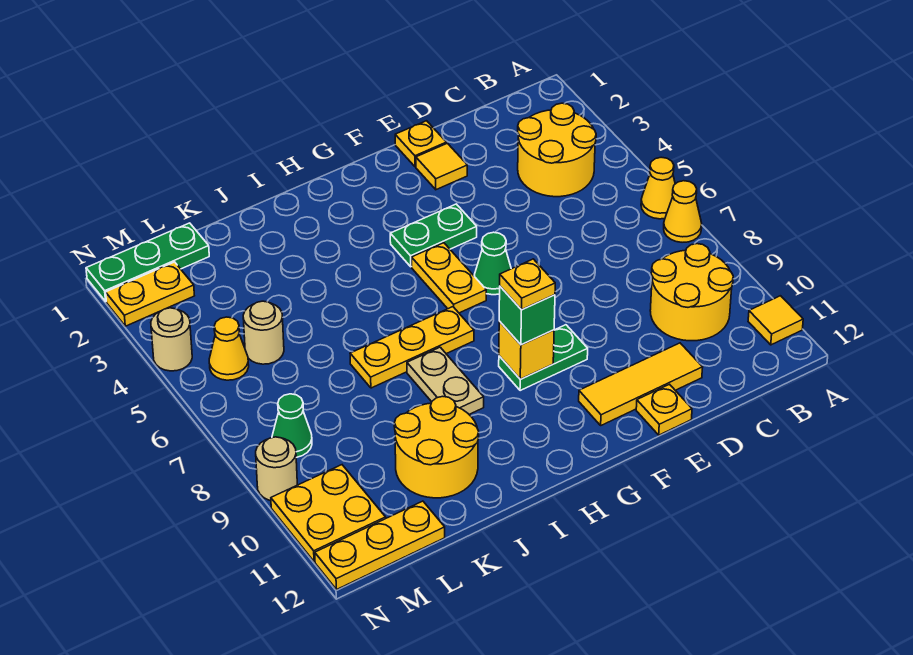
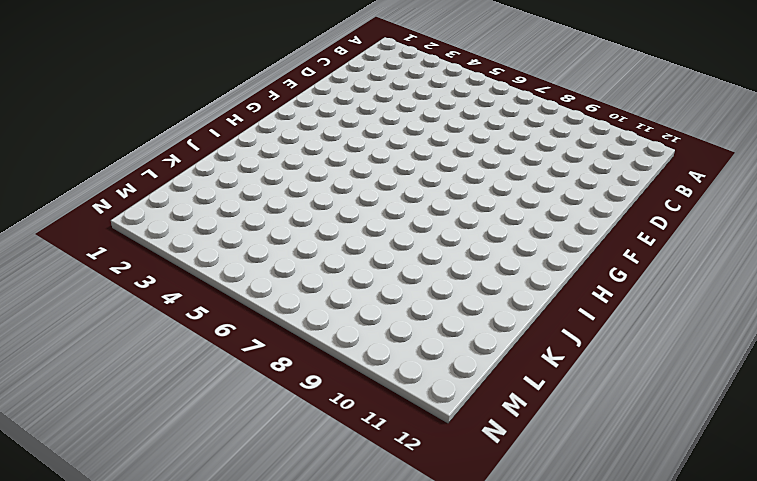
none -> yellow 1x1 cone [641,157,675,219]
none -> yellow 1x1 cone [664,181,702,242]
none -> yellow 1x1 tile [748,296,803,345]

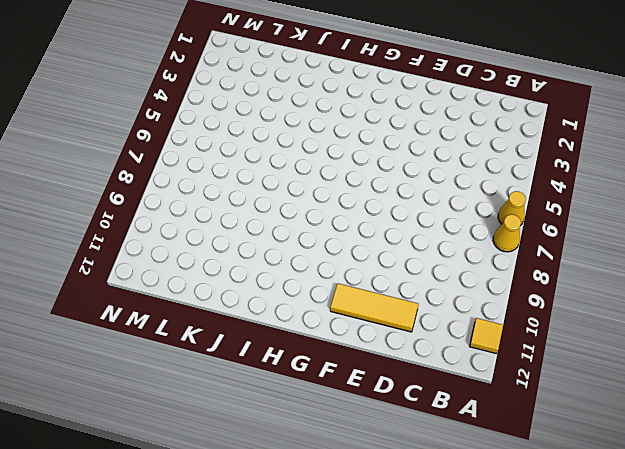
none -> yellow 2x2 round brick [518,103,596,197]
none -> yellow 2x2 round brick [650,244,733,341]
none -> yellow 1x1 plate [395,121,446,167]

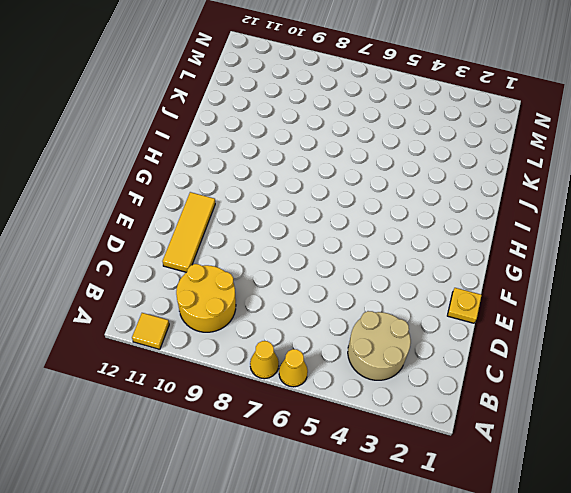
tan 2x2 round brick [348,311,411,380] -> yellow 2x2 round brick [518,103,596,197]
none -> yellow 1x1 tile [416,143,467,190]
none -> yellow 1x1 plate [636,384,692,435]
none -> green 1x2 plate [390,204,477,267]

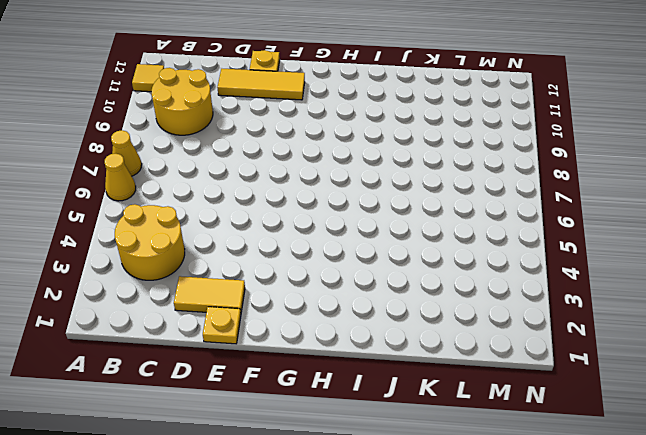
yellow 1x2 tile [174,276,245,313] -> yellow 1x1 tile [416,143,467,190]
none -> green 1x2 plate [390,204,477,267]
none -> green 1x1 cone [474,232,511,295]
none -> green 1x2 plate [499,325,588,391]

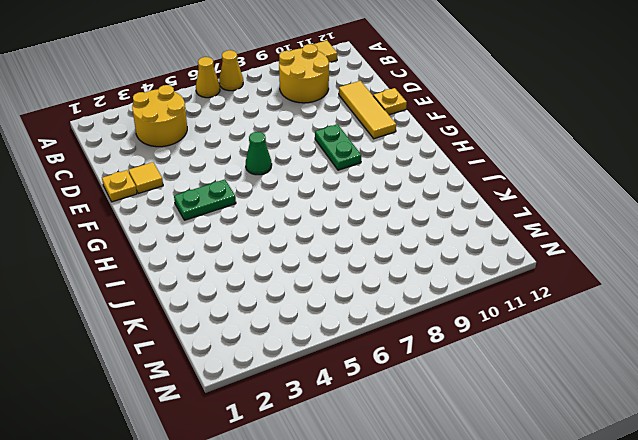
green 1x2 plate [174,179,236,220] -> green 1x2 plate turned to [390,204,477,267]
none -> yellow 1x2 plate [412,243,486,313]
none -> yellow 1x3 plate [350,307,474,388]
none -> tan 1x2 plate [407,347,484,414]

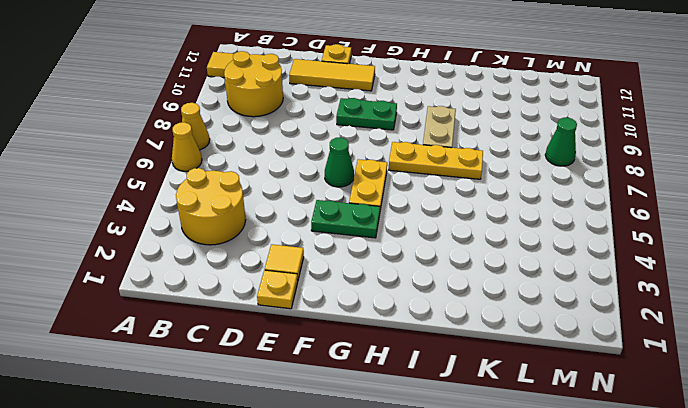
none -> yellow 2x2 round brick [394,396,479,498]
none -> green 1x3 plate [86,223,209,301]
none -> tan 1x1 round brick [243,301,284,364]

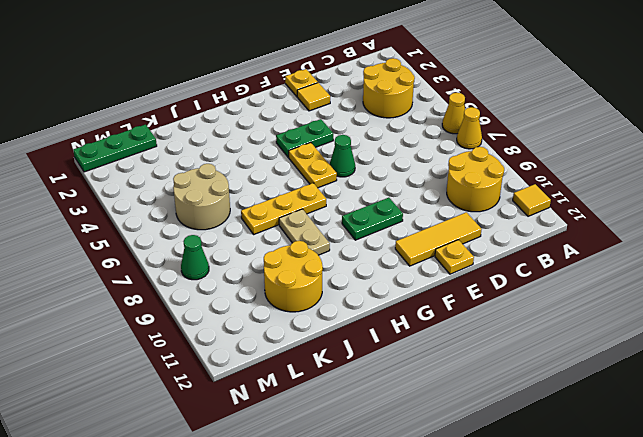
tan 2x2 round brick [173,164,230,230] -> tan 1x1 round brick [243,301,284,364]
none -> yellow 1x3 plate [315,501,445,590]
none -> yellow 1x2 plate [106,262,194,326]
none -> yellow 1x1 cone [209,317,249,380]

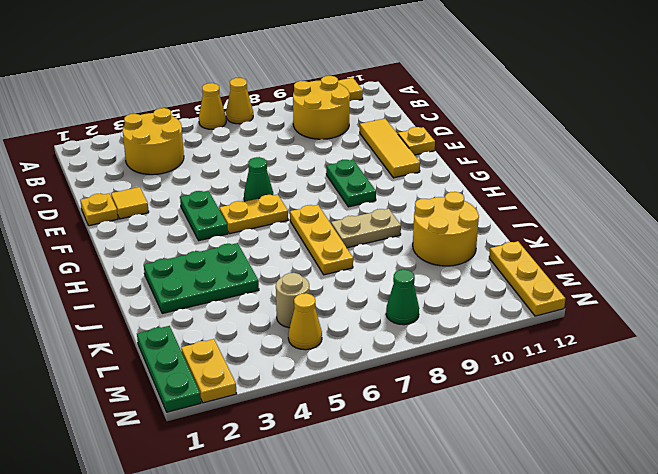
green 2x3 plate [144,243,259,313] -> none
none -> yellow 2x2 plate [271,465,386,562]
none -> tan 1x1 round brick [151,308,192,371]
none -> tan 1x1 round brick [256,437,297,501]

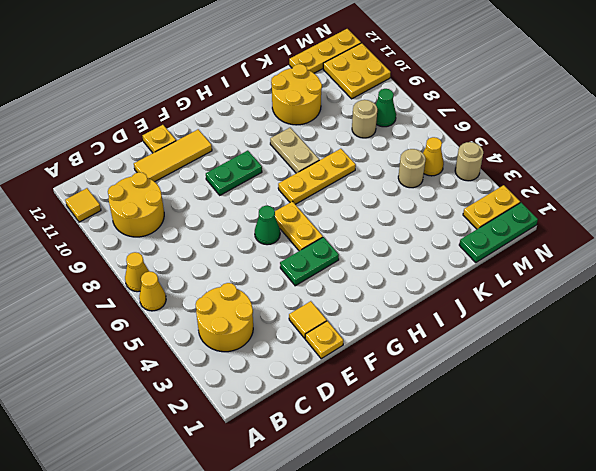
tan 1x1 round brick [352,100,377,138] -> tan 1x1 round brick moved to [256,437,297,501]
none -> yellow 1x1 brick [499,321,554,379]
none -> green 1x1 brick [499,287,555,345]
none -> yellow 1x1 plate [500,259,555,310]

